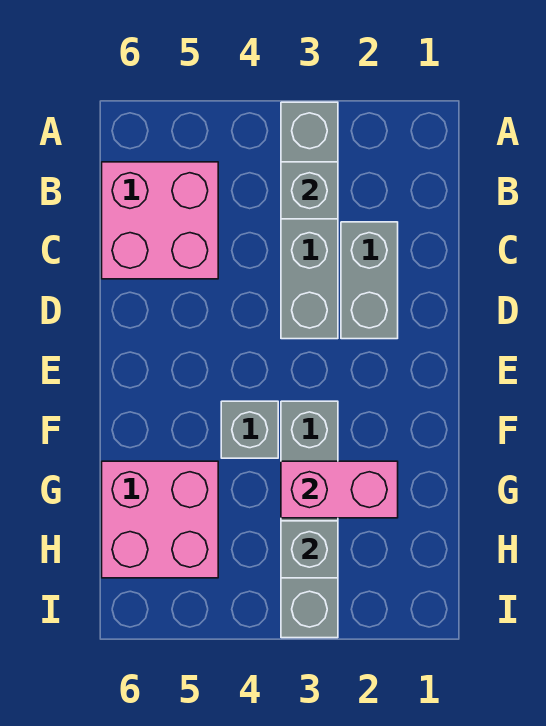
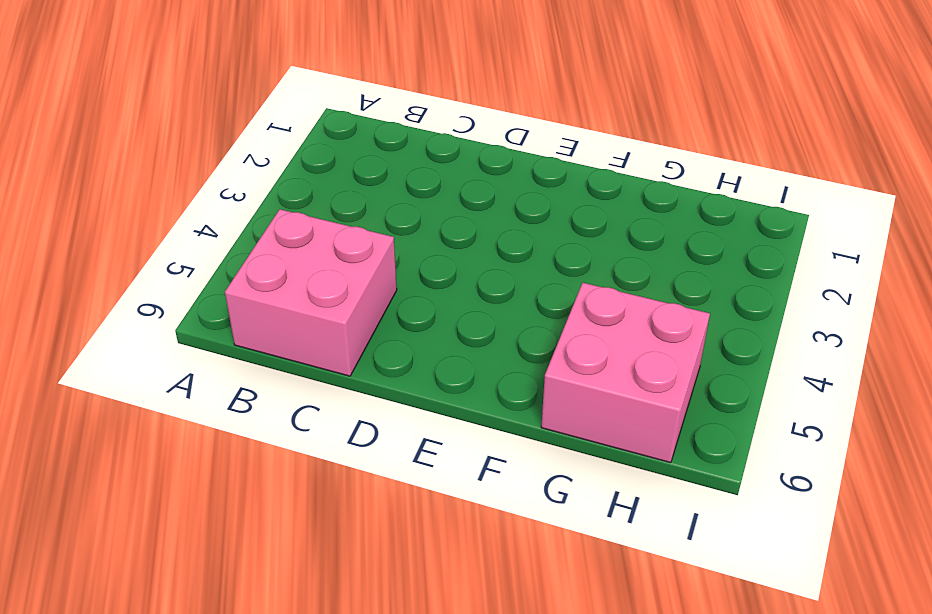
none -> grey 1x4 brick [281,102,338,339]
none -> grey 1x2 brick [341,222,398,339]

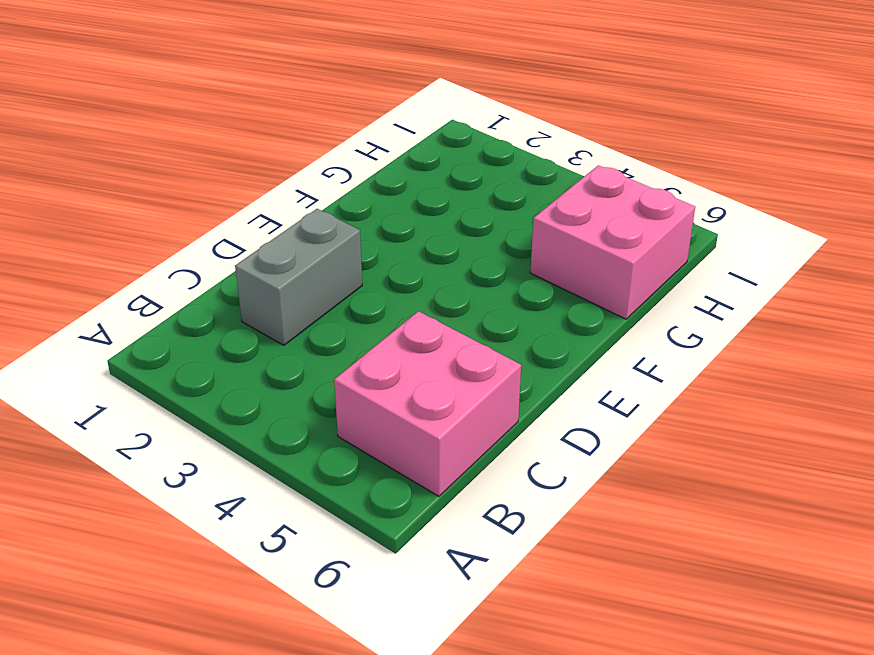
none -> grey 1x4 brick [281,102,338,339]
none -> grey 1x4 brick [281,401,338,638]

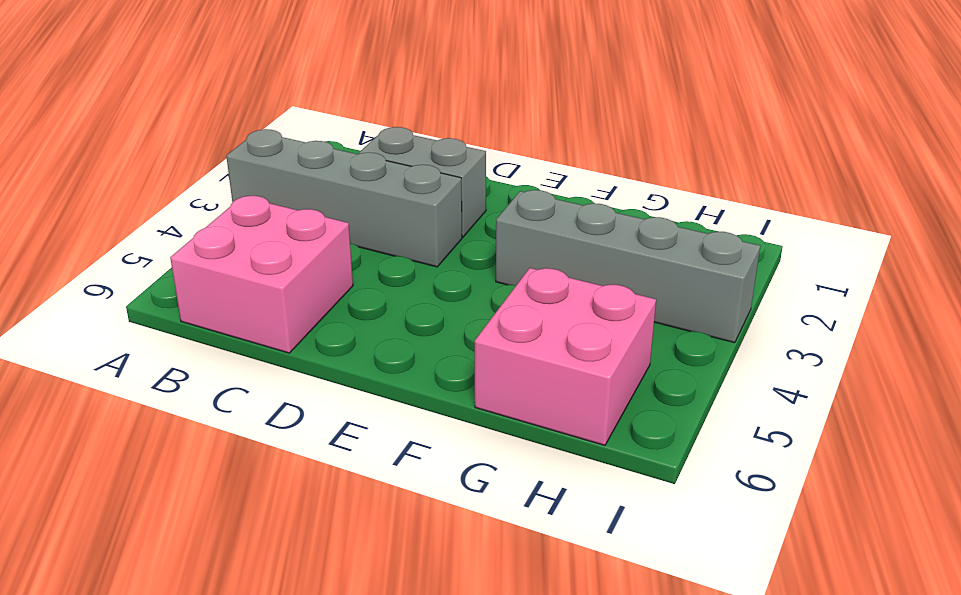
none -> grey 1x1 brick [221,401,278,458]
none -> grey 1x1 brick [281,162,338,219]

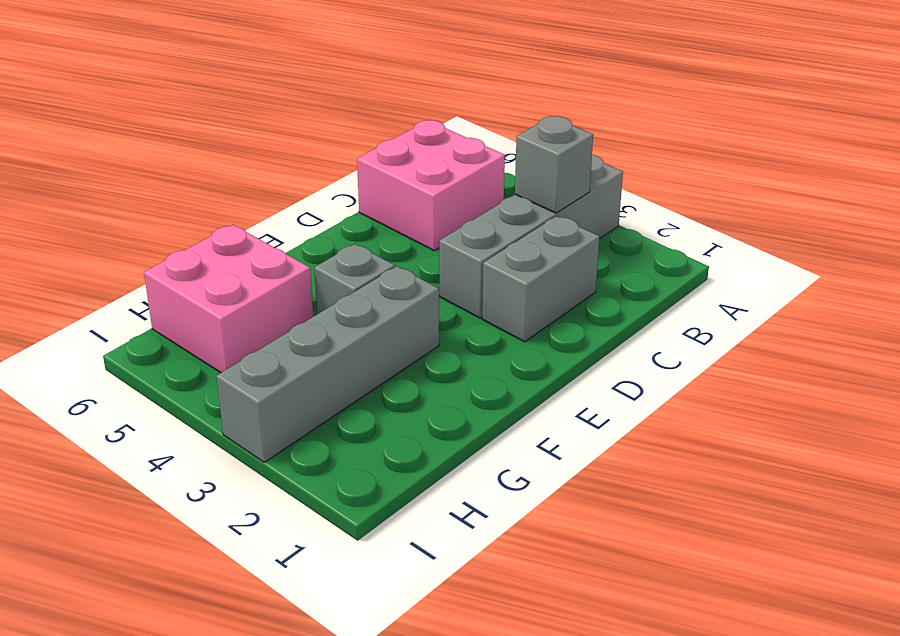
none -> pink 1x2 brick [281,461,398,518]
none -> grey 1x1 brick [281,521,338,578]

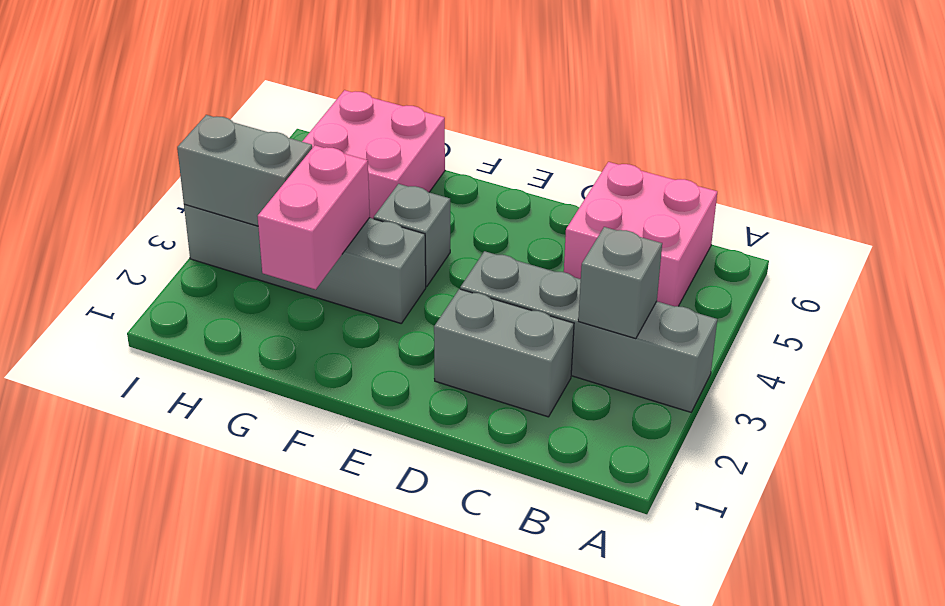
grey 1x2 brick [177,115,312,226] -> grey 1x1 brick [281,521,338,578]

